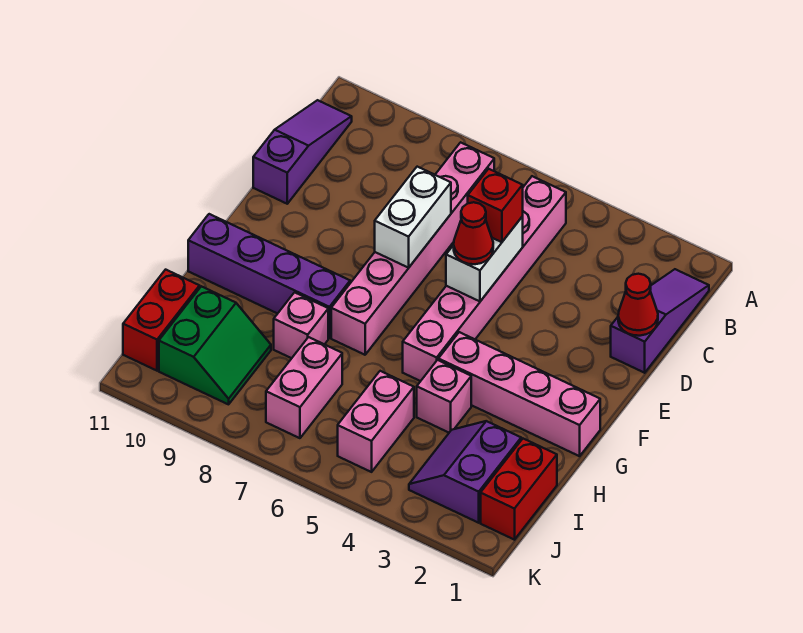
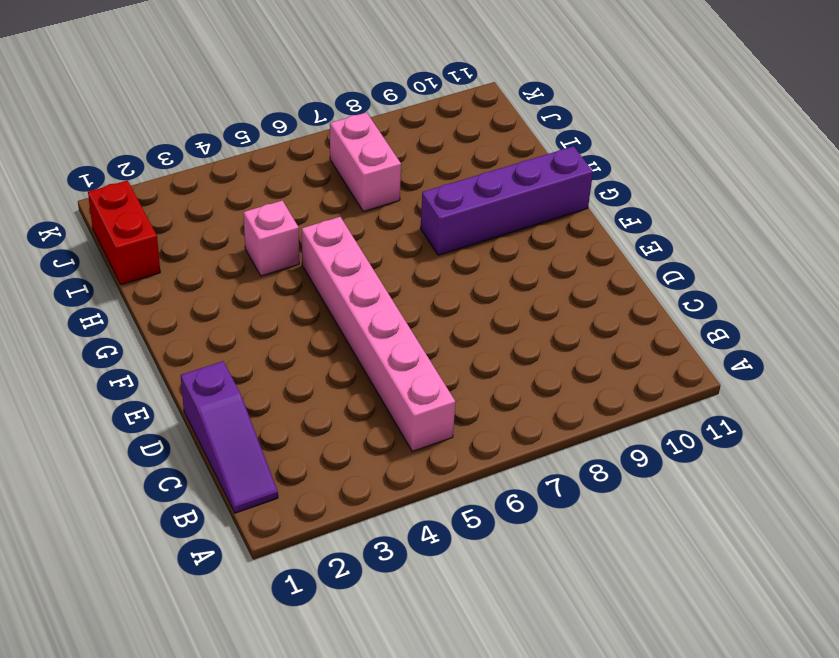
none -> pink 1x6 brick [331,142,494,355]
none -> purple 1x3 slope [253,100,352,204]
none -> pink 1x4 brick [438,332,600,456]

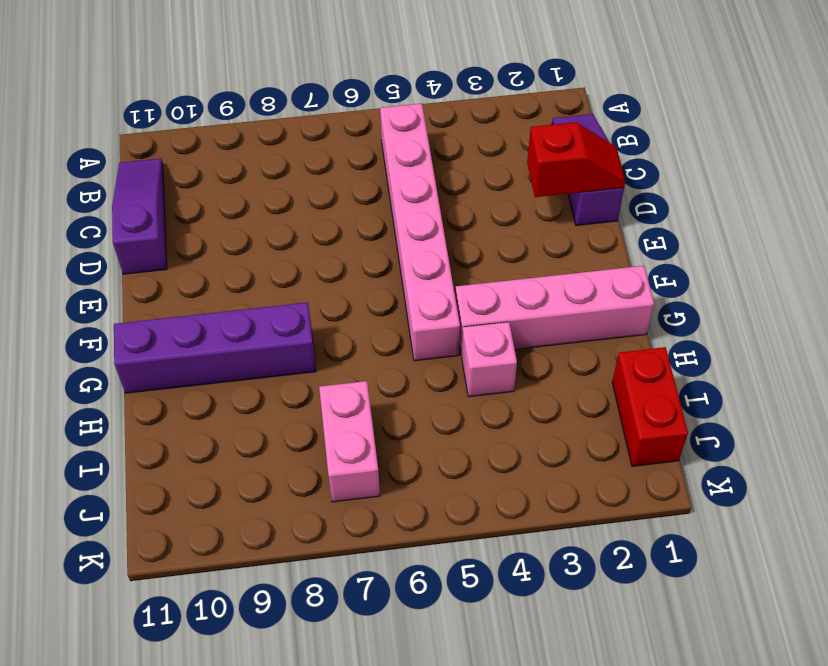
red 1x2 slope [527,122,625,197] -> red 1x1 cone [618,274,658,336]
none -> pink 1x6 brick [331,142,494,355]
none -> pink 1x1 brick [274,292,328,358]
none -> purple 2x2 slope [409,421,521,523]

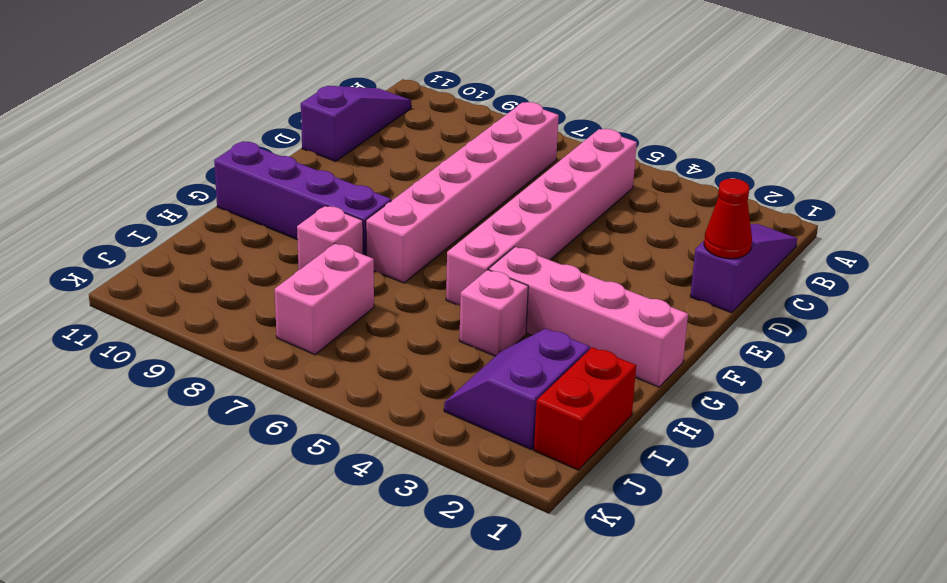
none -> pink 1x2 brick [338,371,414,472]
none -> green 2x2 slope [159,286,271,404]
none -> red 1x2 brick [123,270,200,371]

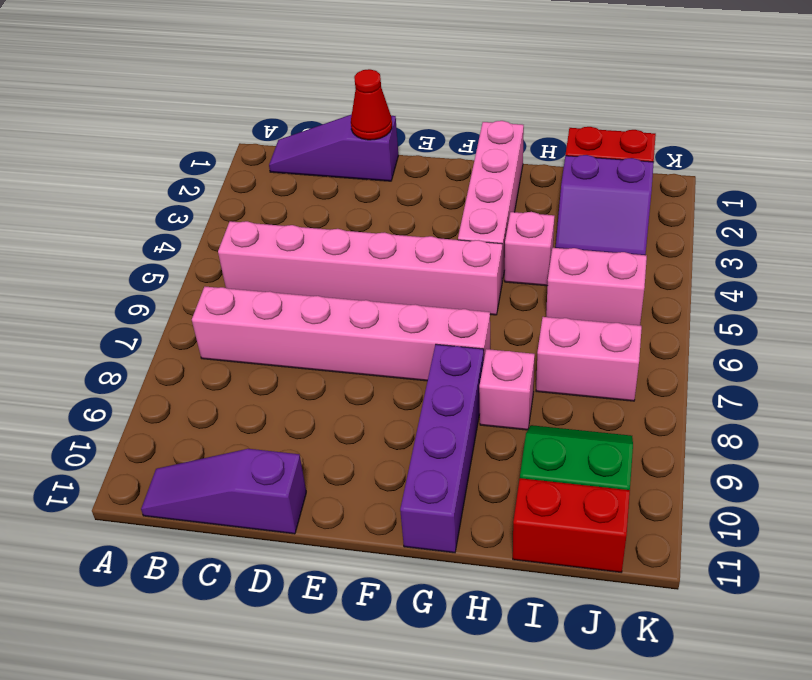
none -> white 1x2 brick [446,217,523,301]
none -> white 1x2 brick [375,167,451,268]
none -> red 1x1 brick [468,169,523,242]

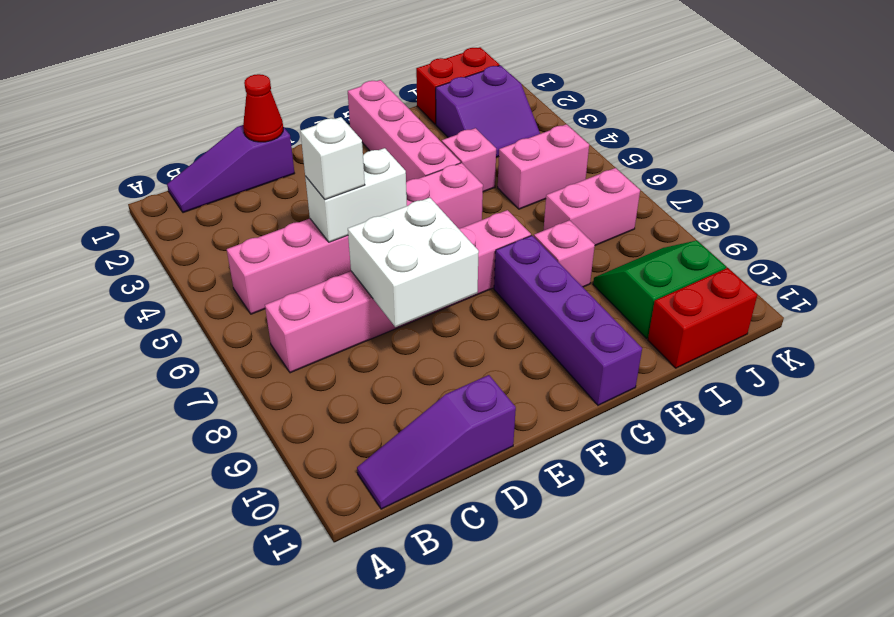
white 1x1 brick [300,117,365,200] -> red 1x1 brick [468,169,523,242]
white 2x2 brick [348,198,479,327] -> white 1x2 brick [375,167,451,268]
none -> red 1x1 cone [454,202,493,264]

